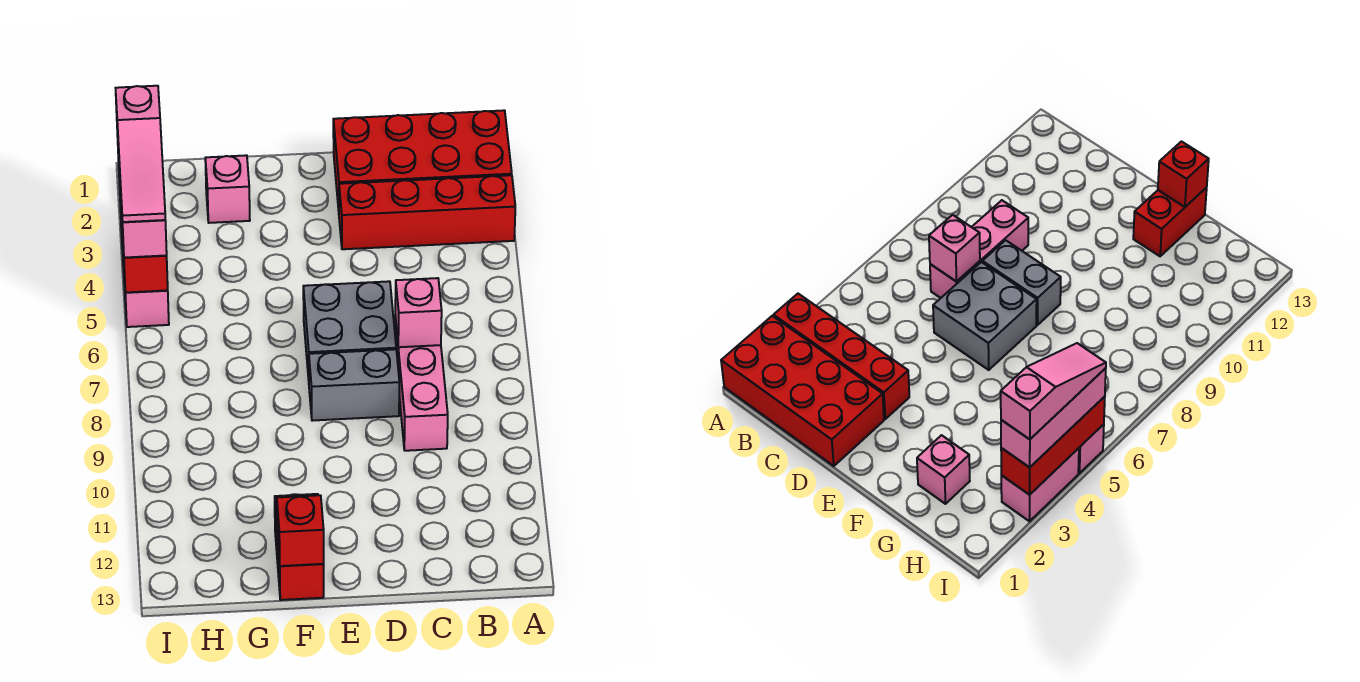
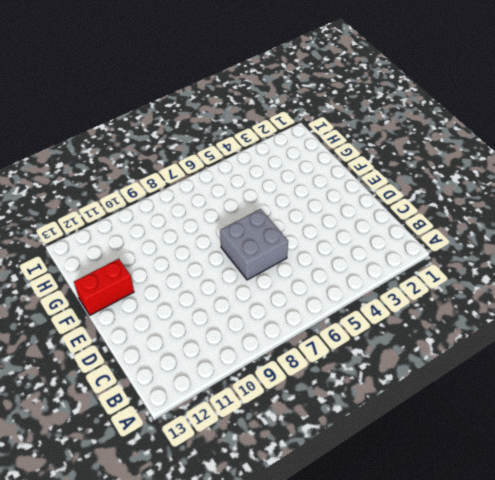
none -> red 2x4 brick [333,110,512,211]
none -> red 1x4 brick [339,175,515,249]
none -> pink 1x3 brick [395,317,448,451]

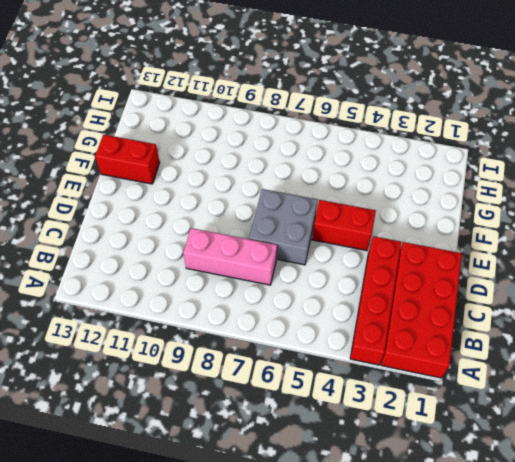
red 1x2 brick [312,200,376,251] -> none
none -> grey 1x2 brick [309,349,399,421]
none -> pink 1x1 brick [205,155,250,223]
none -> pink 1x2 brick [1001,448,1079,521]

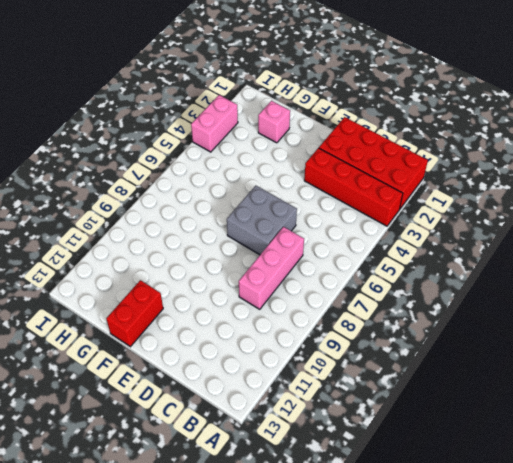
none -> grey 1x2 brick [309,349,399,421]
none -> pink 1x1 brick [124,277,169,327]
none -> pink 1x1 brick [395,278,442,347]

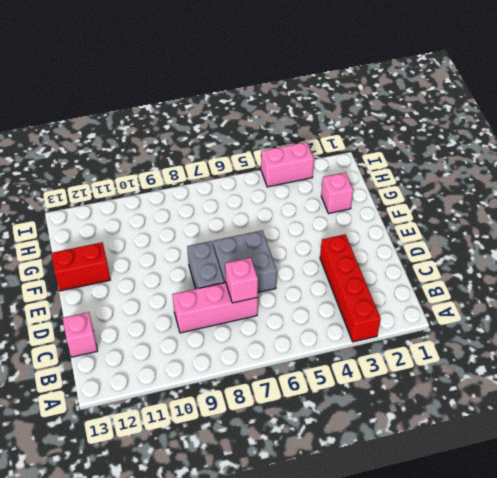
pink 1x1 brick [63,312,97,357] -> pink 1x1 brick moved to [124,277,169,327]
none -> red 2x4 brick [333,110,512,211]
none -> red 1x1 brick [277,495,324,566]
none -> red 1x3 brick [119,179,168,293]

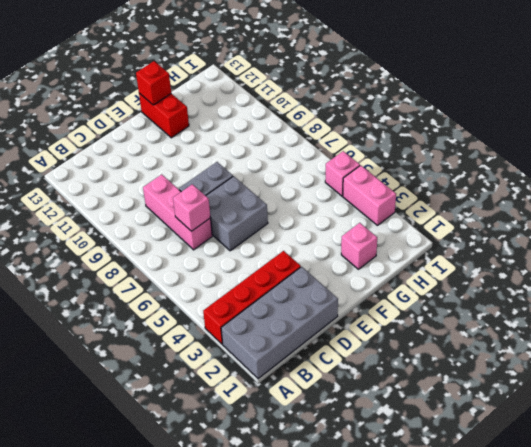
grey 2x4 brick [221,267,338,379] -> red 2x4 brick [333,110,512,211]
none -> red 1x3 brick [119,179,168,293]
none -> pink 1x3 brick [117,134,167,258]
none -> pink 1x3 slope [116,86,165,222]

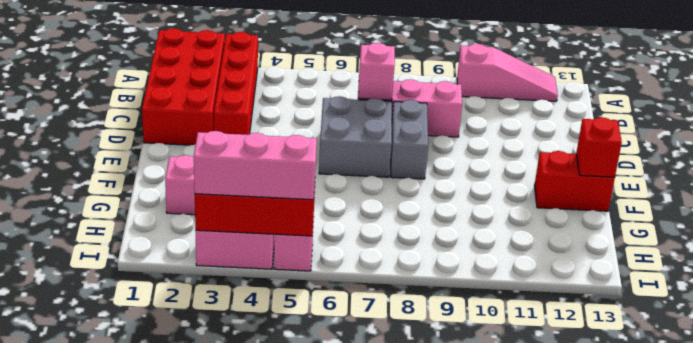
pink 1x3 slope [457,44,558,101] -> pink 1x3 slope moved to [116,86,165,222]

